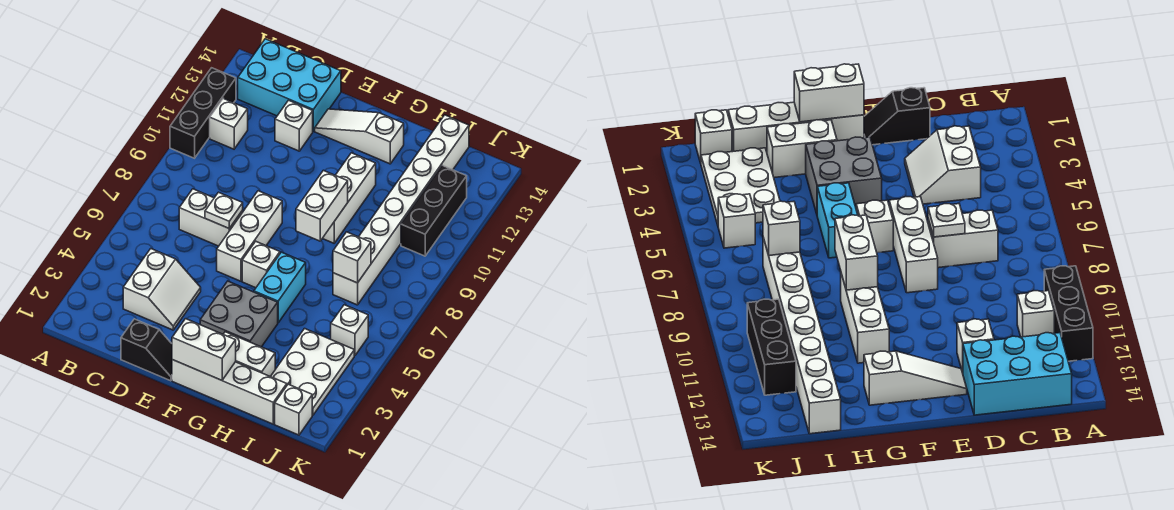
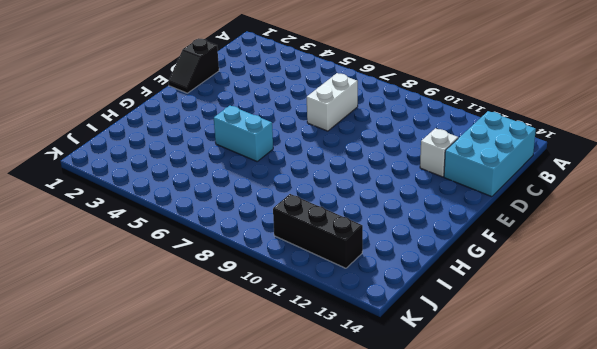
none -> black 1x3 brick [170,68,236,158]
none -> white 1x1 brick [210,98,248,149]
none -> white 2x2 slope [123,249,201,330]

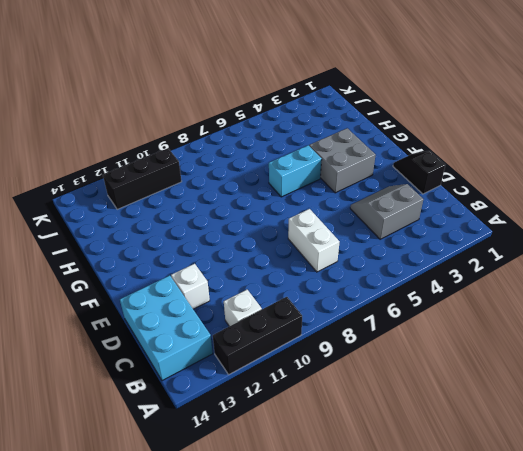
grey 2x2 slope [350,184,423,239] -> white 2x2 slope [123,249,201,330]
none -> white 1x3 brick [217,191,282,281]
none -> white 1x3 slope [315,109,404,164]
none -> white 1x4 brick [172,360,287,424]

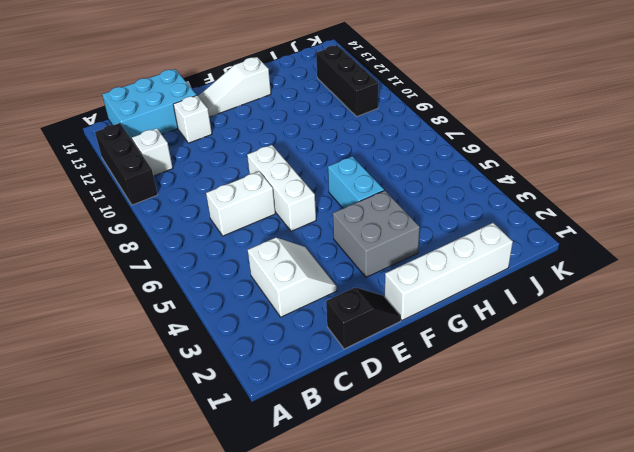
none -> white 1x1 brick [242,241,280,288]
none -> white 1x2 brick [223,332,275,377]
none -> white 1x3 brick [322,153,376,243]

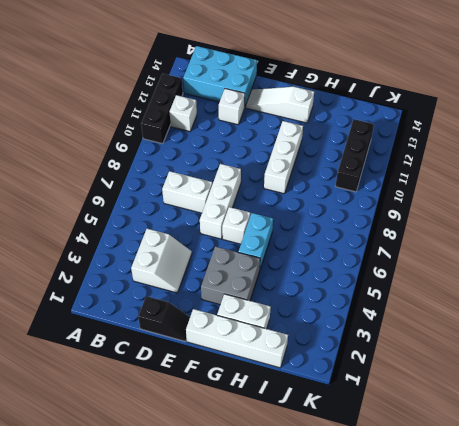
none -> white 2x3 plate [271,329,354,415]
none -> white 1x8 brick [333,115,469,305]
none -> white 1x1 brick [275,384,312,435]

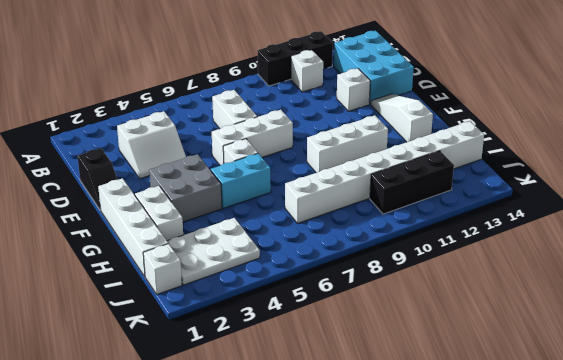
none -> white 1x1 brick [331,305,368,356]
none -> white 1x1 plate [205,192,243,228]
none -> white 1x2 brick [172,319,236,380]

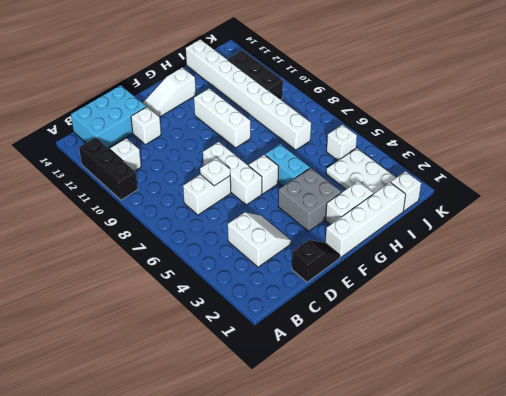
none -> white 1x2 brick [172,319,236,380]
none -> white 1x2 brick [296,170,348,241]
none -> white 1x1 brick [333,232,371,283]

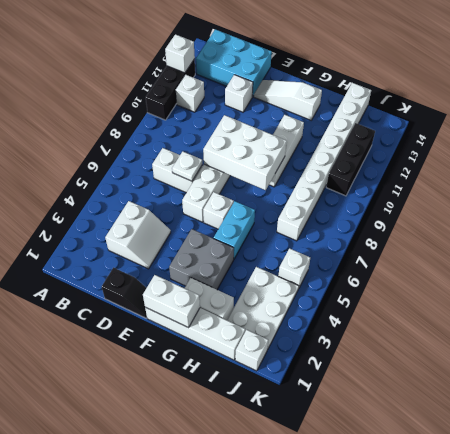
white 1x1 brick [165,34,195,73] -> white 1x1 brick moved to [333,232,371,283]
white 2x3 brick [203,115,287,190] -> white 1x2 brick [296,170,348,241]

